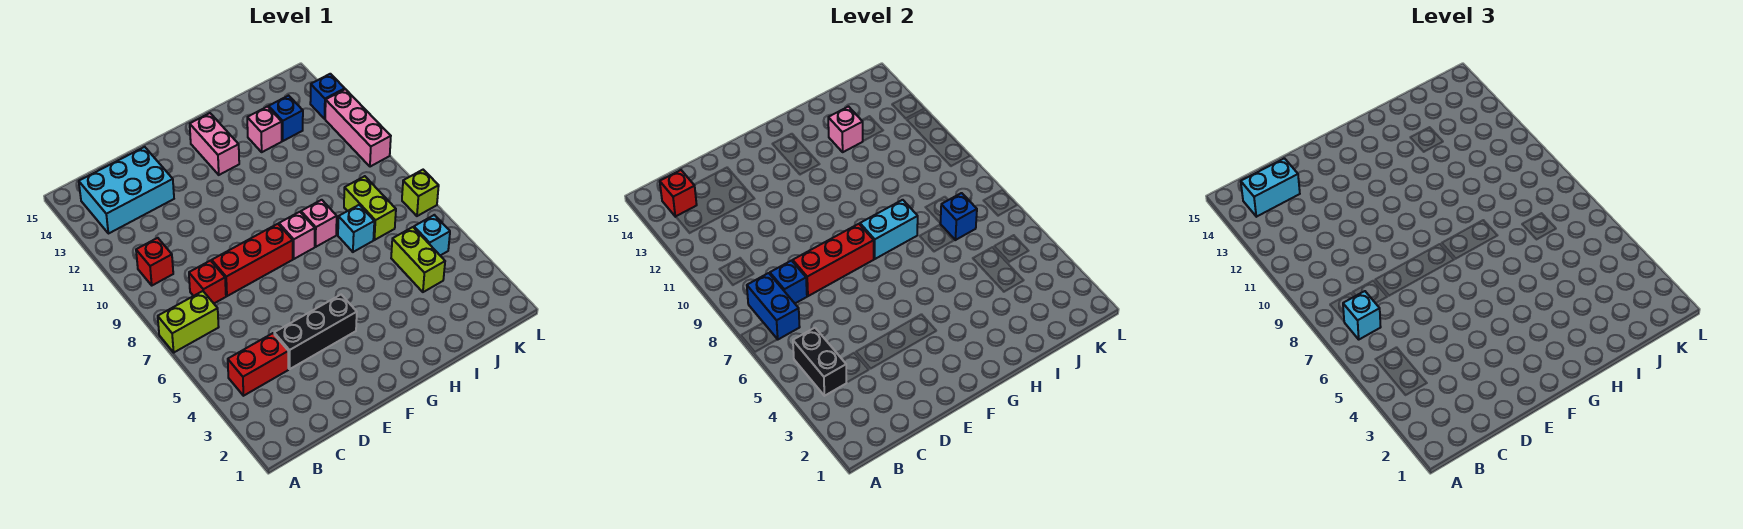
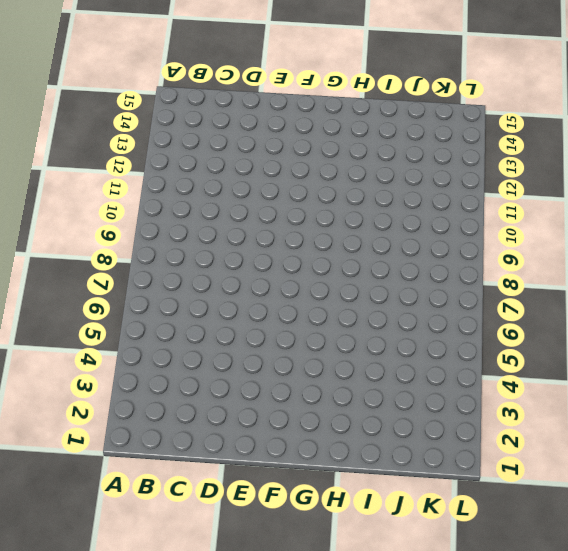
none -> lime 1x2 brick [158,291,219,352]
none -> red 1x2 brick [228,333,288,396]
none -> red 1x1 brick [136,238,173,285]

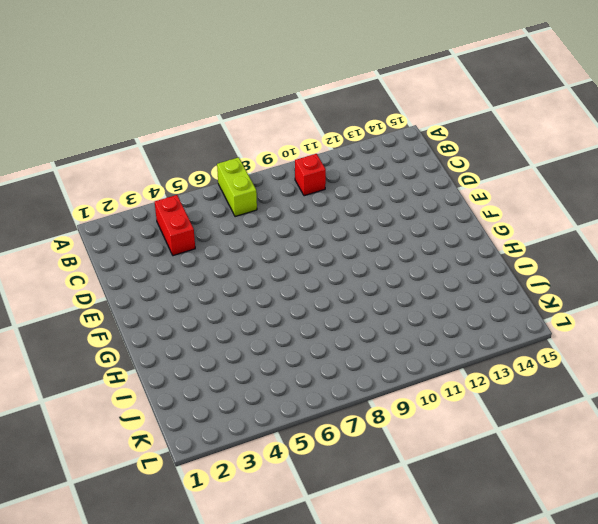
none -> cyan 2x3 brick [79,147,174,234]
none -> red 1x1 brick [189,261,226,303]
none -> black 1x3 brick [274,295,357,369]

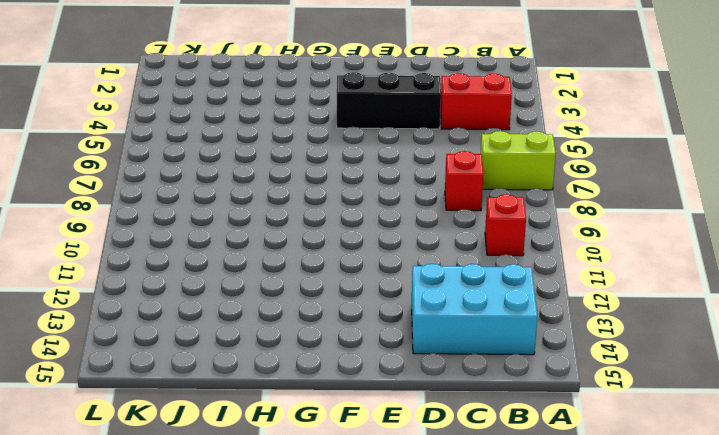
none -> red 1x3 brick [212,224,293,296]
none -> pink 1x1 brick [279,212,315,259]
none -> pink 1x2 brick [190,113,239,175]

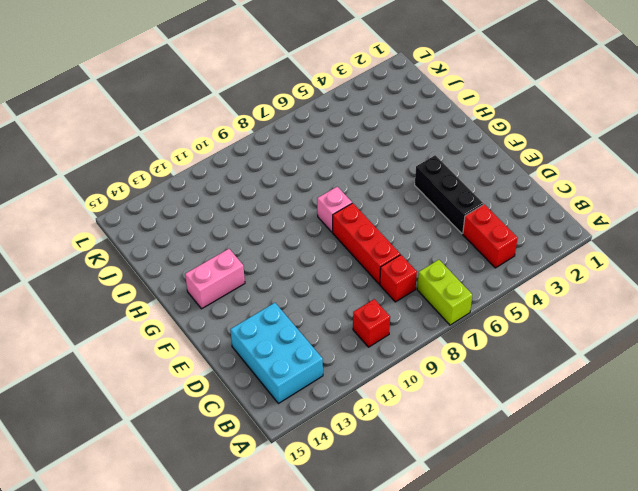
none -> pink 1x1 brick [301,200,337,247]
none -> cyan 1x1 brick [338,205,374,252]
none -> pink 1x1 brick [247,107,282,152]

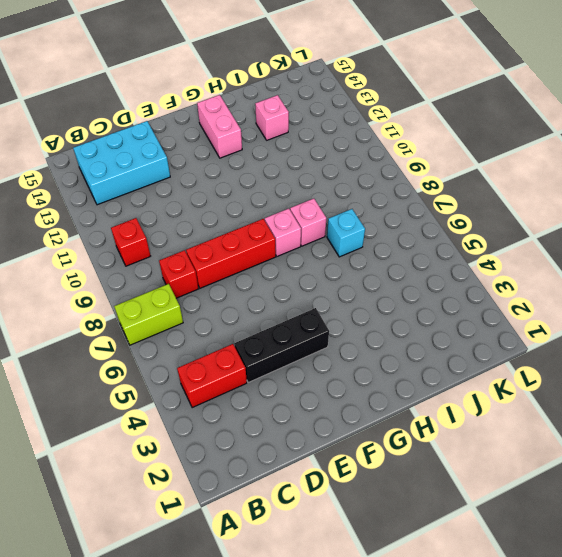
none -> lime 1x2 brick [391,227,445,292]
none -> lime 1x2 brick [344,176,396,240]
none -> blue 1x1 brick [269,96,303,141]

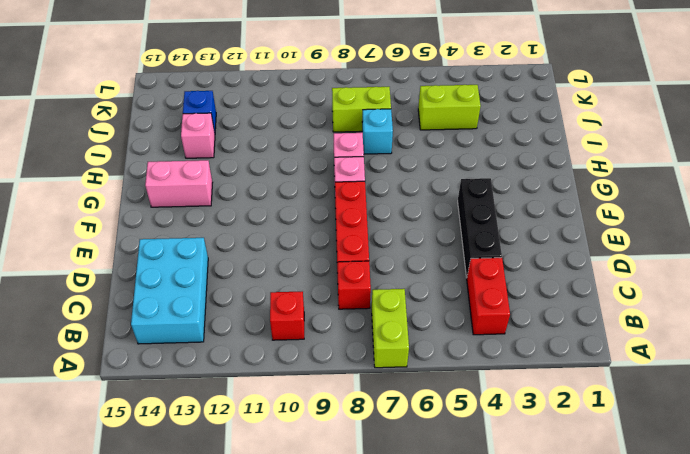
none -> cyan 1x1 brick [414,215,450,255]
none -> lime 1x1 brick [402,170,439,216]
none -> pink 1x3 brick [325,89,391,167]

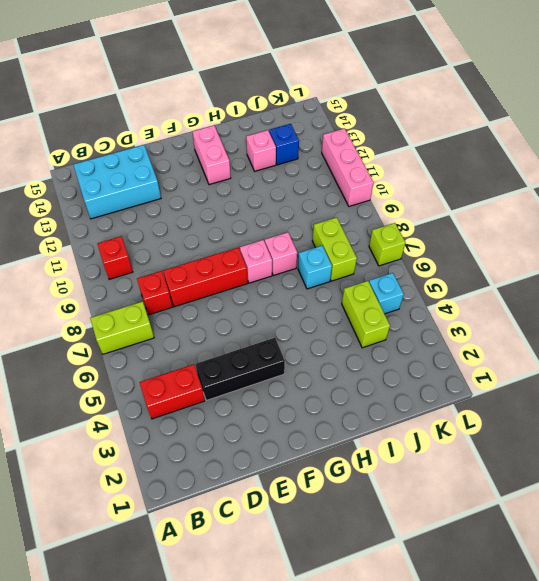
none -> blue 1x1 brick [310,74,345,119]
none -> black 1x2 brick [793,328,847,396]
none -> blue 1x2 brick [747,273,800,339]

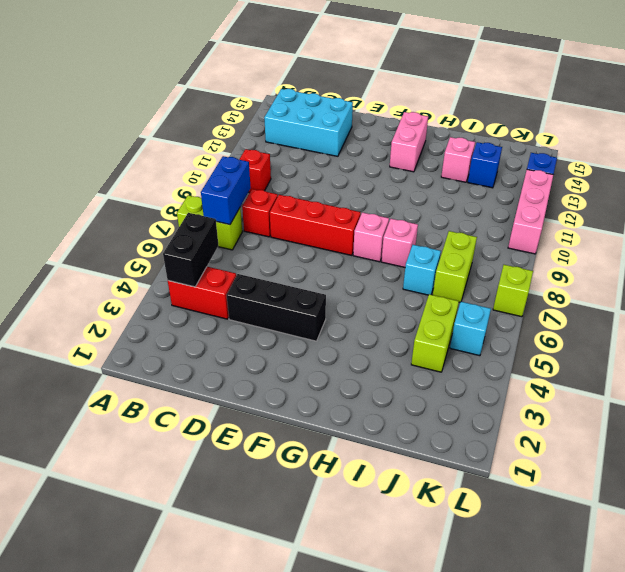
none -> red 1x1 brick [660,170,697,217]
none -> blue 1x1 brick [770,261,807,303]
none -> red 1x3 brick [793,224,874,296]

